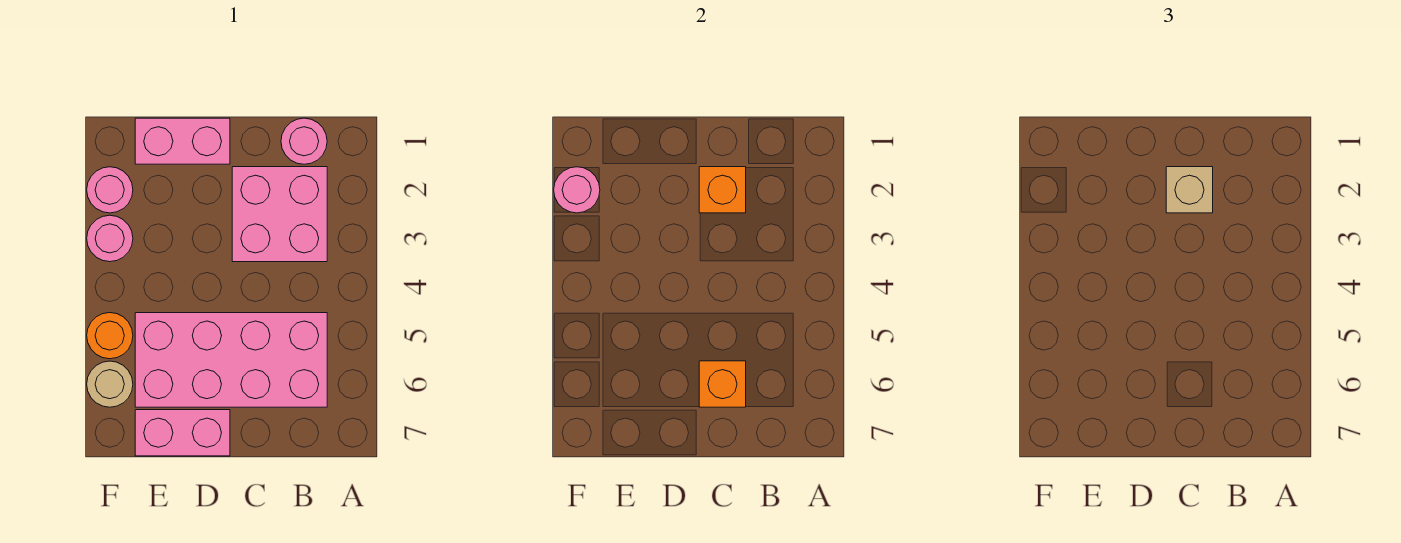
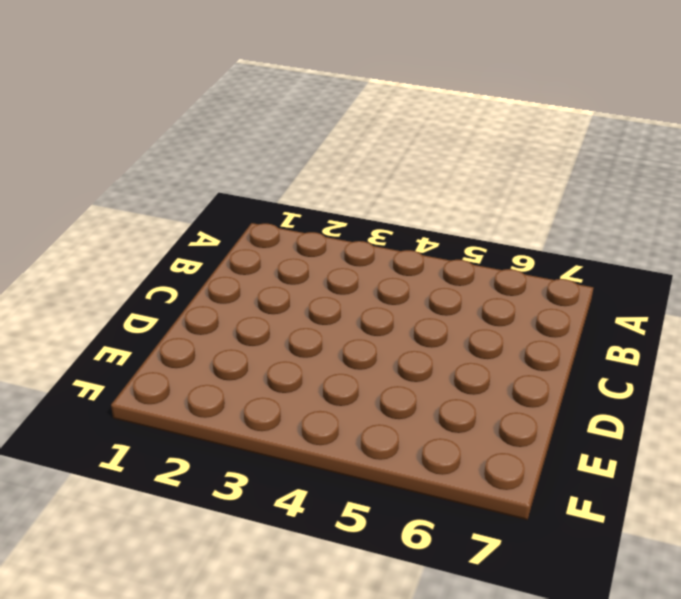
none -> pink 1x1 round brick [281,118,327,164]
none -> pink 2x2 brick [232,167,327,262]
none -> pink 2x4 brick [135,313,327,407]

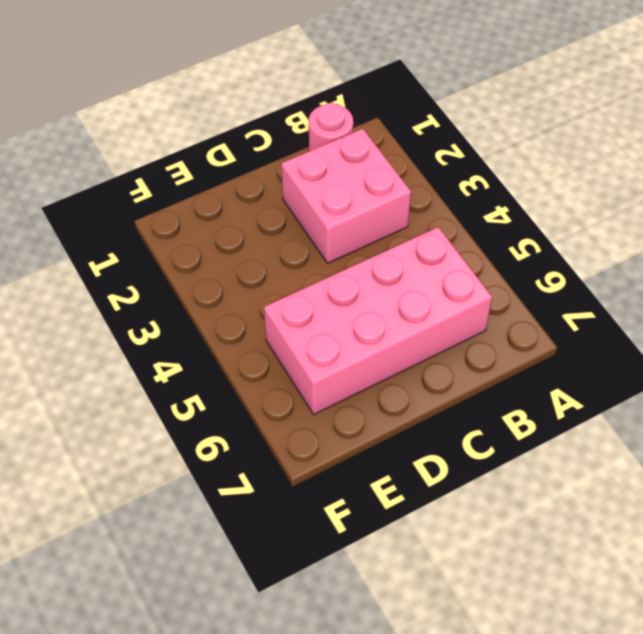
none -> pink 1x2 brick [135,118,230,164]
none -> pink 1x2 brick [135,410,230,456]
none -> pink 1x1 round brick [87,167,133,213]

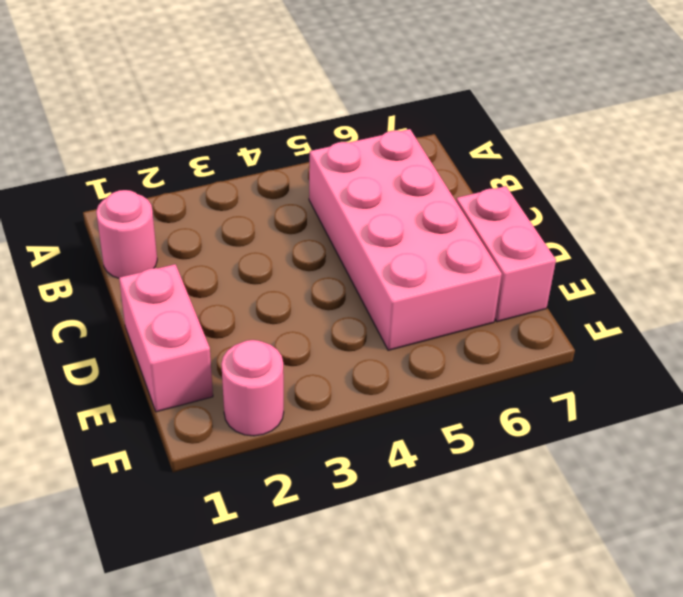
none -> pink 2x2 brick [232,167,327,262]
none -> pink 1x1 round brick [87,215,133,262]
none -> orange 1x1 round brick [87,313,133,359]

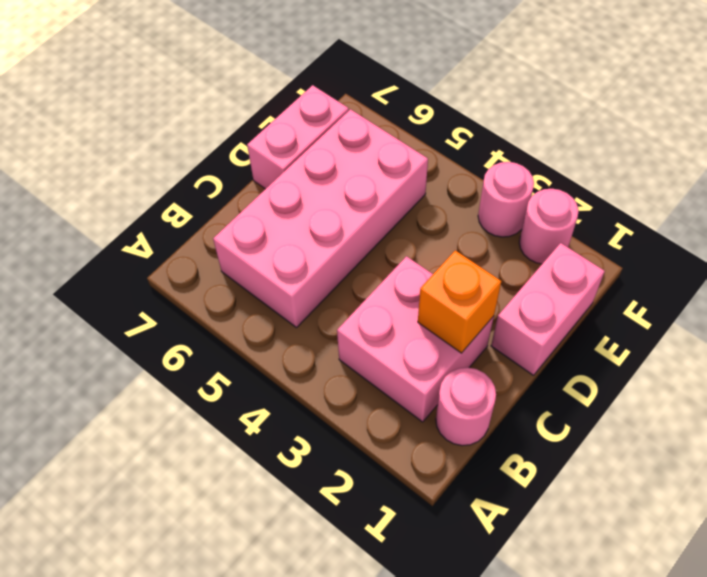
none -> orange 1x1 round brick [87,313,133,359]
none -> tan 1x1 round brick [87,361,133,407]
none -> orange 1x1 brick [699,361,746,407]

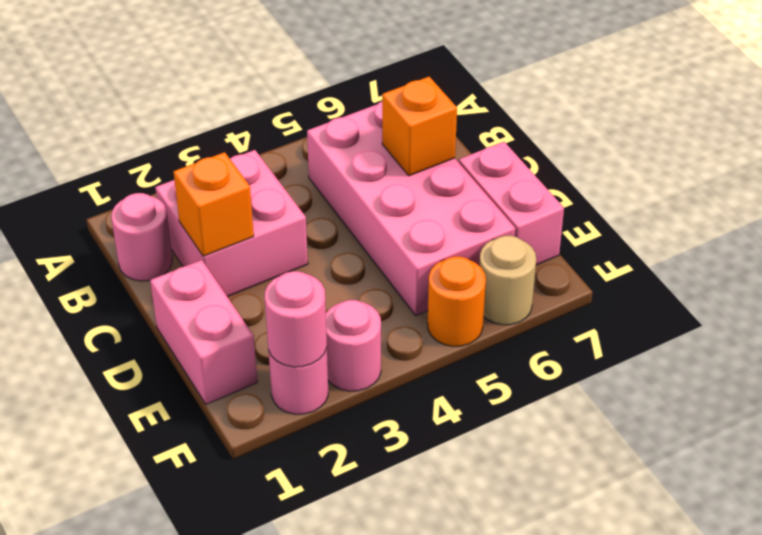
none -> tan 1x1 brick [1166,167,1213,213]

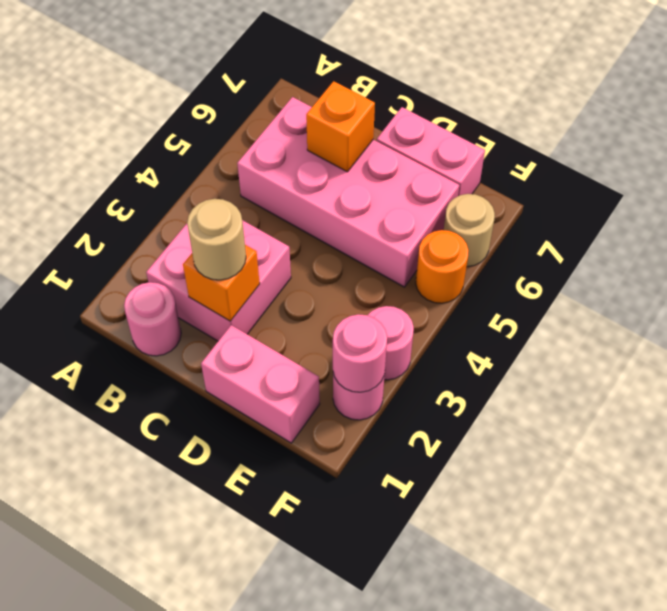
tan 1x1 round brick [187,199,246,280] -> tan 1x1 brick [1166,167,1213,213]

